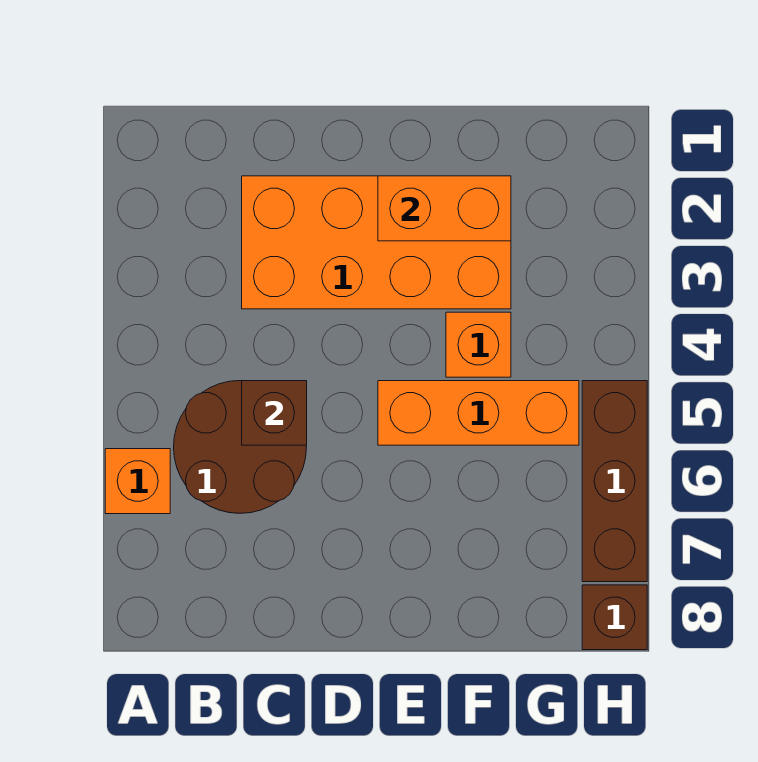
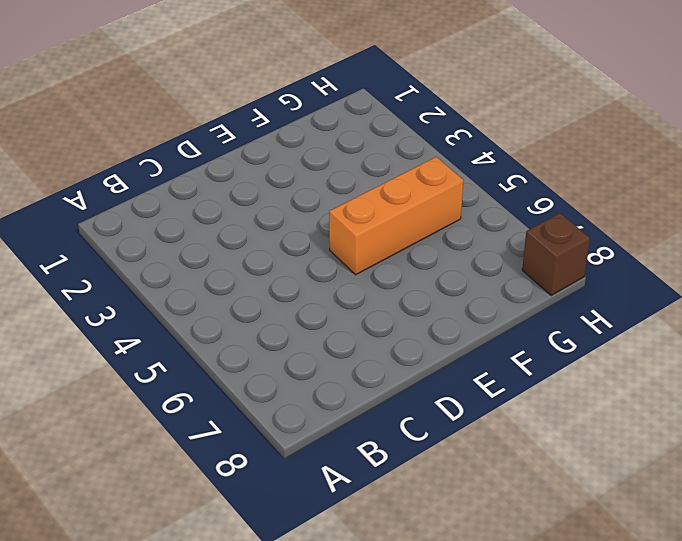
none -> orange 1x1 brick [105,449,170,514]
none -> brown 2x2 round brick [174,381,306,513]

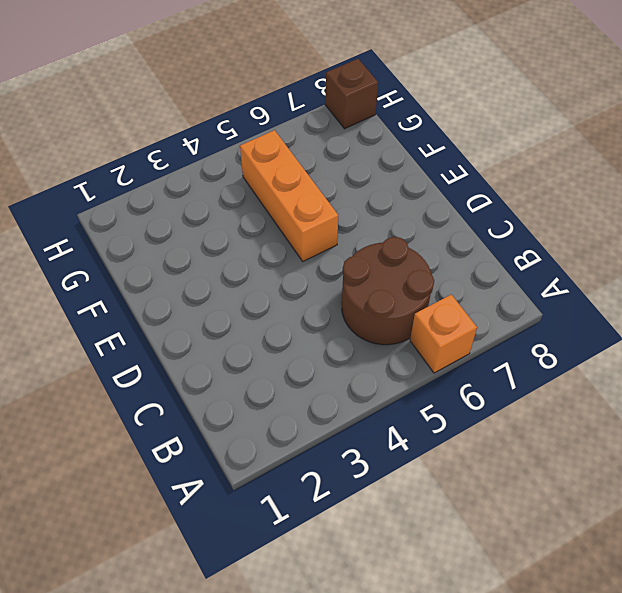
none -> orange 2x4 brick [242,176,511,309]
none -> orange 1x1 brick [446,312,511,377]

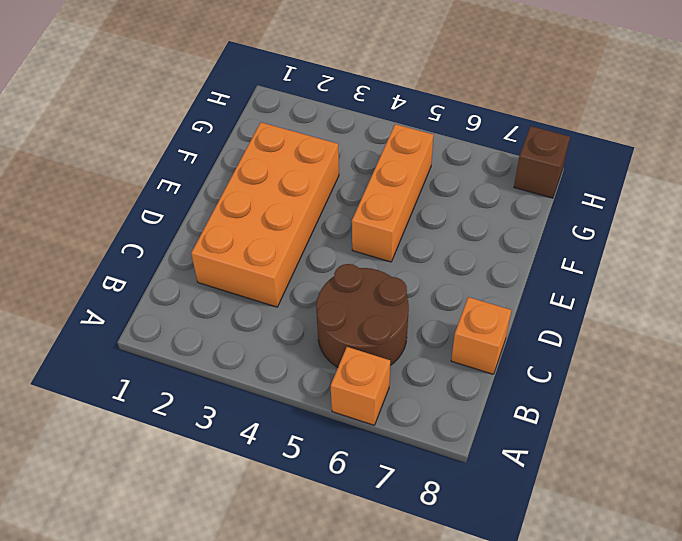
orange 1x1 brick [451,297,511,374] -> orange 1x1 brick moved to [446,312,511,377]
none -> brown 1x3 brick [582,381,647,582]
none -> brown 1x1 brick [242,381,307,445]

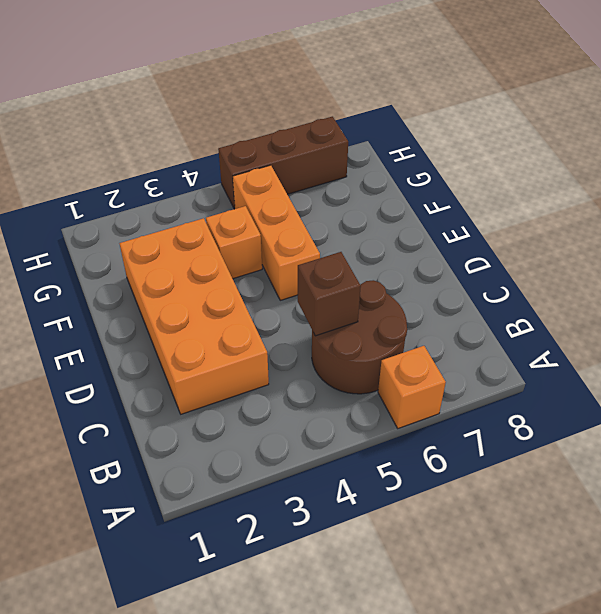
none -> brown 1x1 brick [582,585,647,650]
none -> orange 1x2 brick [378,176,511,241]

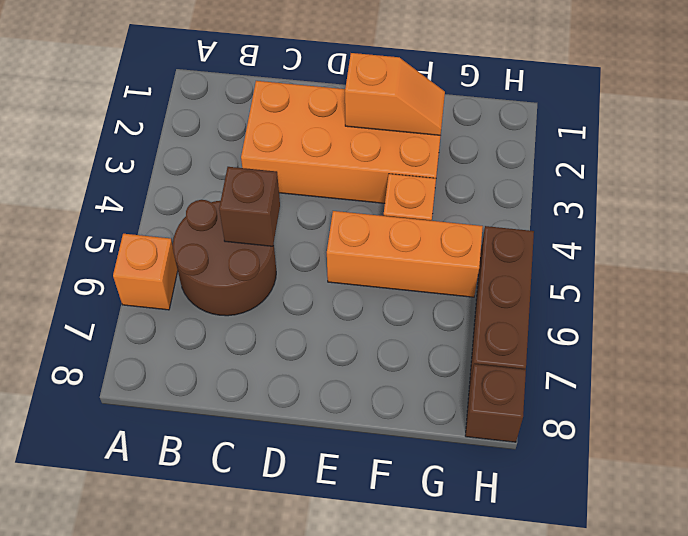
orange 1x2 slope [345,53,445,135] -> orange 1x2 brick [378,176,511,241]

